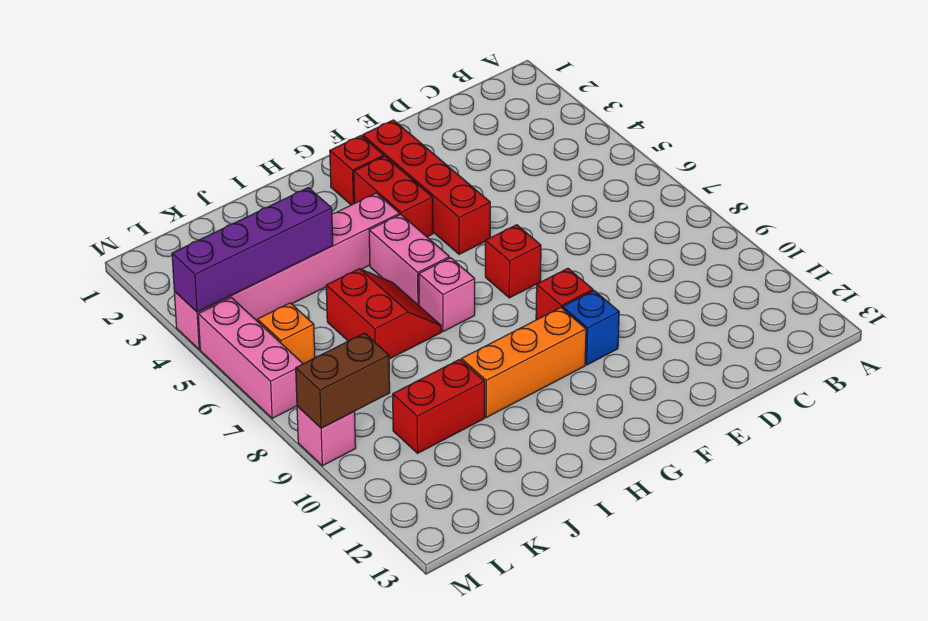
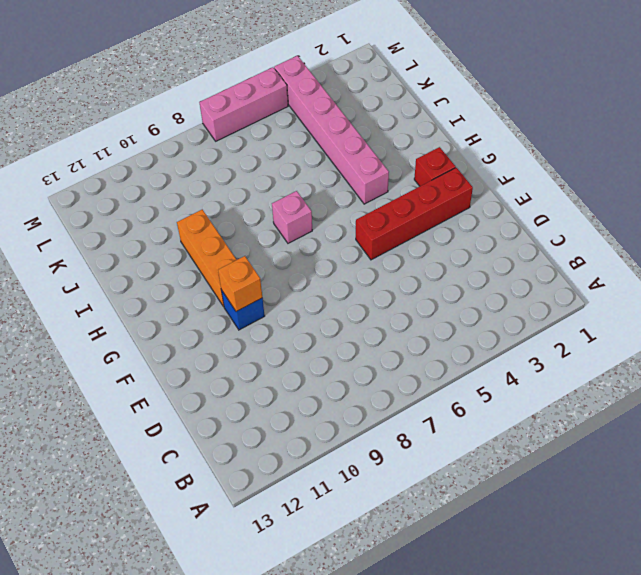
orange 1x1 brick [218,256,262,312] -> orange 1x1 brick moved to [257,303,315,364]
none -> red 1x1 brick [485,225,541,298]
none -> red 1x1 brick [536,268,593,320]
none -> red 1x2 brick [354,156,433,237]

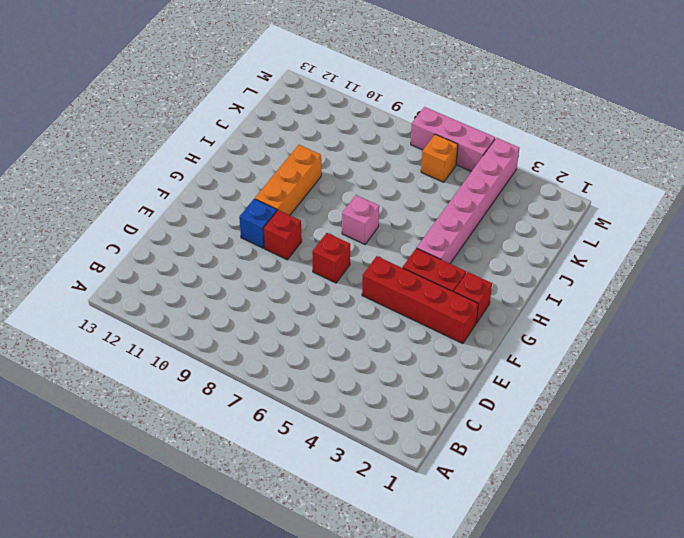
none -> pink 1x2 brick [369,214,449,305]
none -> red 2x2 slope [326,269,441,359]
none -> red 1x2 brick [393,359,485,453]

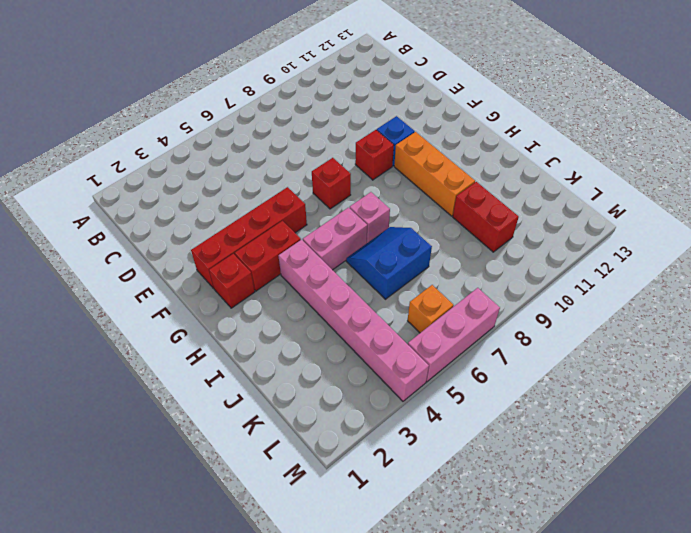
blue 2x2 slope [346,227,432,299] -> red 2x2 slope [326,269,441,359]
none -> pink 1x1 brick [297,406,356,466]
none -> purple 1x4 brick [172,188,333,312]
none -> brown 1x2 brick [296,333,390,428]

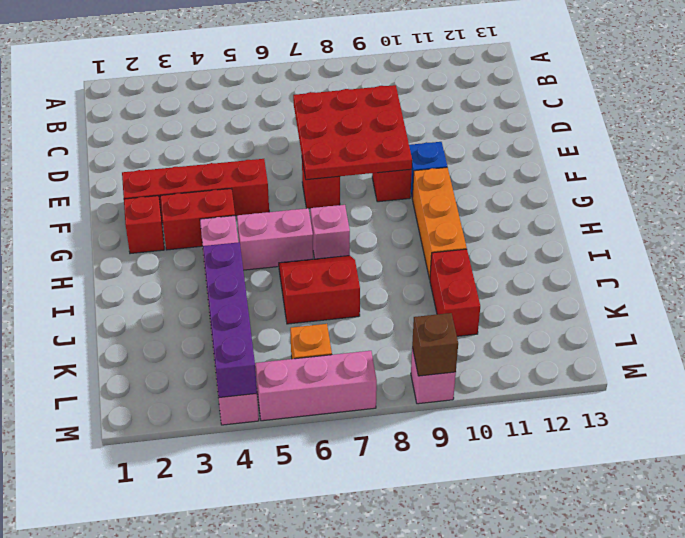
red 3x3 plate [293,85,412,180] -> none
brown 1x1 brick [412,313,458,376] -> brown 1x2 brick [296,333,390,428]

